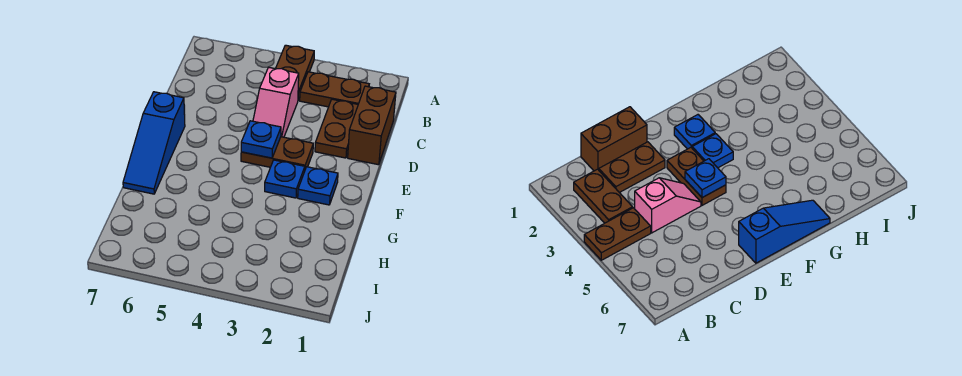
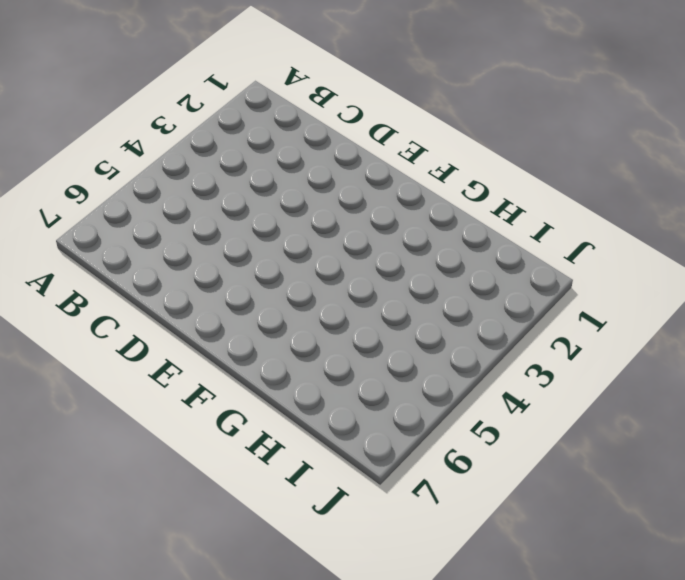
none -> brown 1x2 plate [276,45,314,100]
none -> brown 1x2 plate [300,72,369,107]

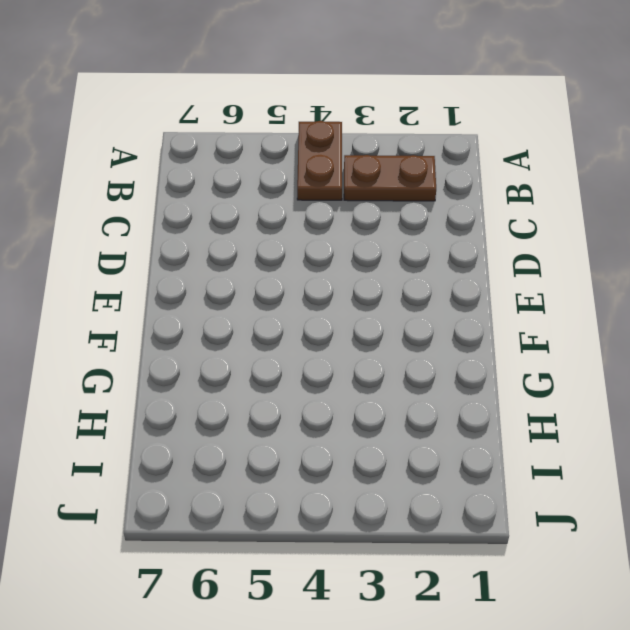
none -> brown 1x2 brick [348,86,396,165]
none -> brown 1x2 plate [315,99,358,158]

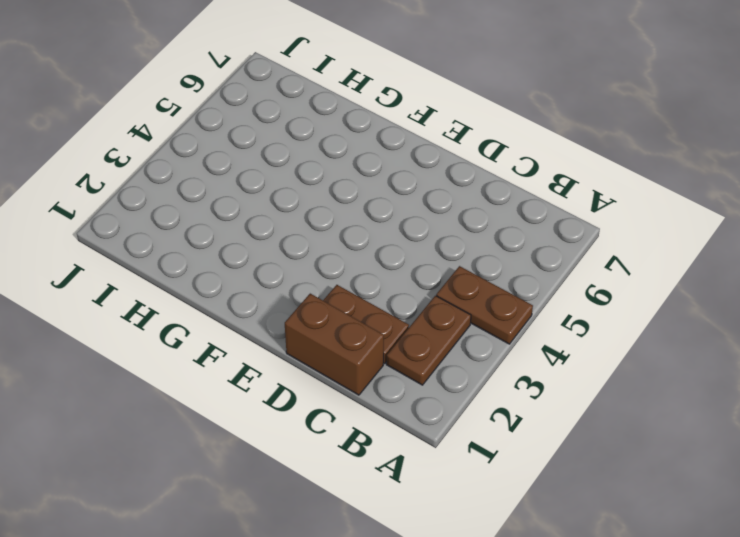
none -> pink 1x2 slope [253,67,299,137]
none -> brown 1x2 plate [241,137,313,169]

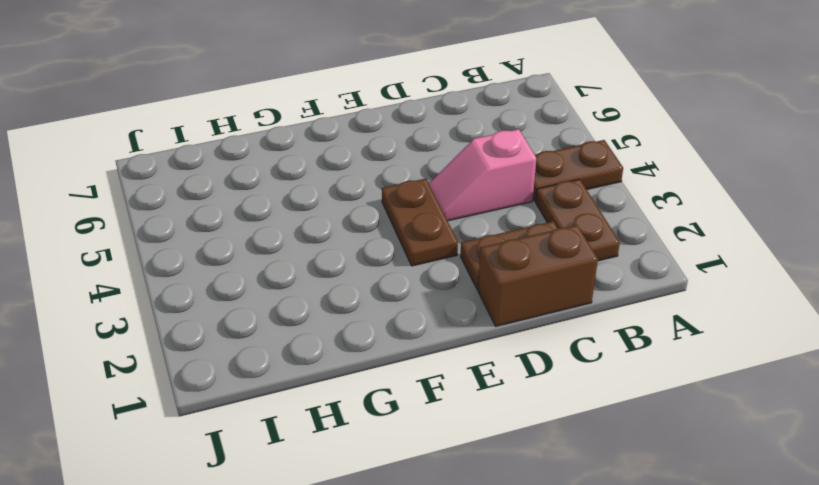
none -> blue 1x3 slope [123,92,185,194]
none -> blue 1x1 plate [298,167,338,205]

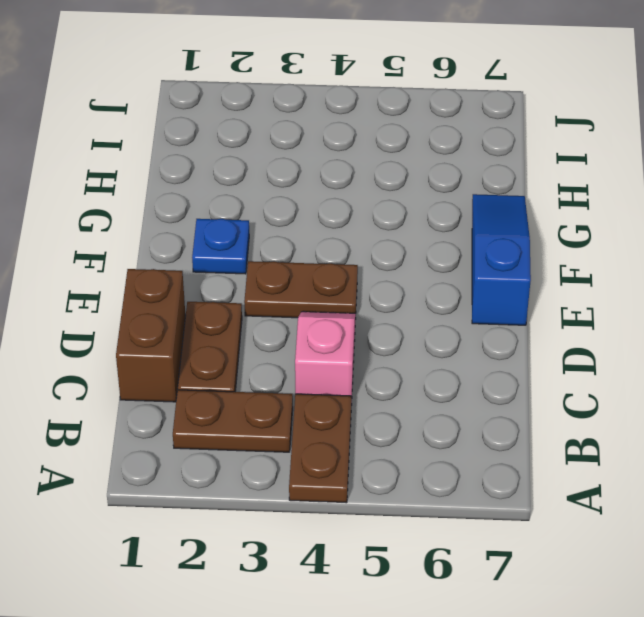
none -> blue 1x1 plate [265,160,305,198]
none -> blue 1x1 plate [241,121,281,158]

